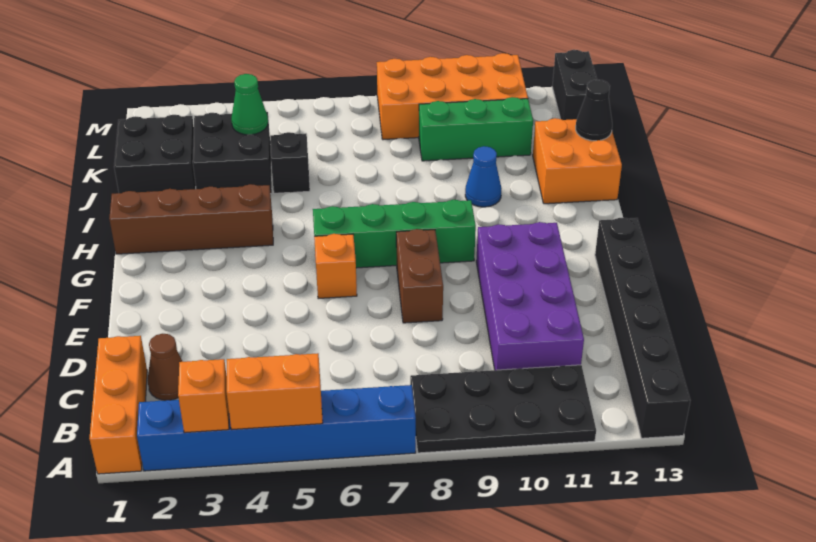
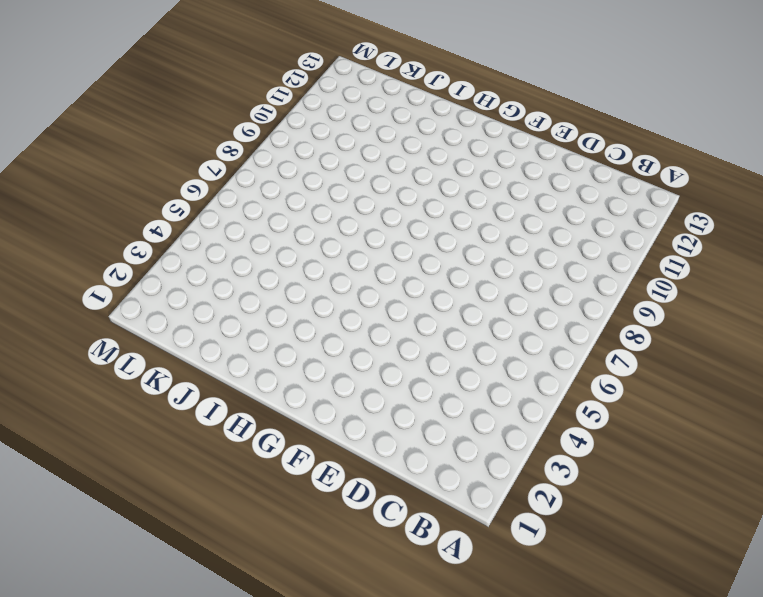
none -> orange 1x3 brick [89,336,147,474]
none -> blue 1x6 brick [137,385,416,471]
none -> black 2x4 plate [410,365,596,453]

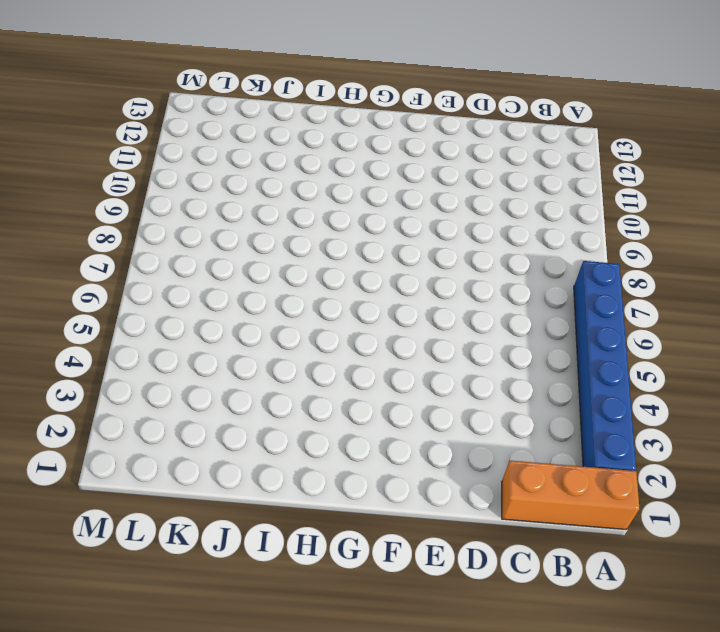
none -> black 2x4 plate [410,365,596,453]
none -> black 1x6 brick [595,218,690,438]
none -> brown 1x1 cone [147,334,183,400]

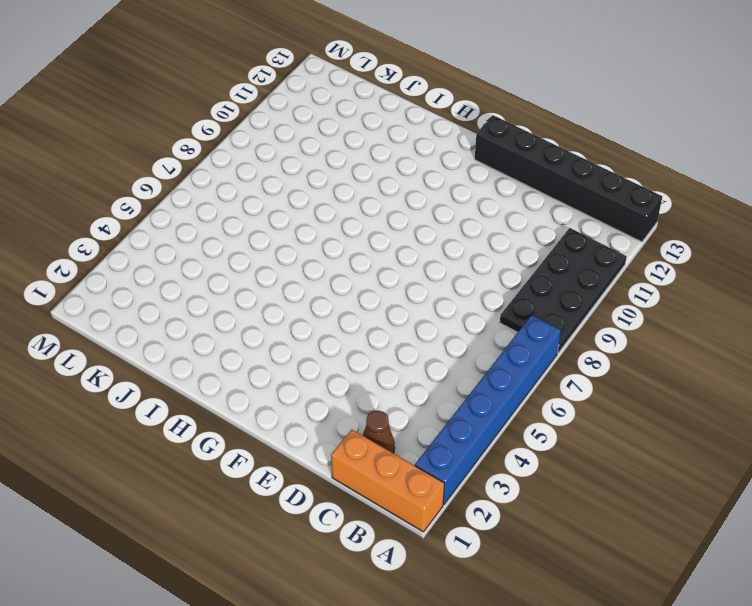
none -> purple 2x4 brick [476,222,584,370]
none -> brown 1x2 brick [396,229,443,323]
none -> orange 1x1 brick [314,234,357,299]

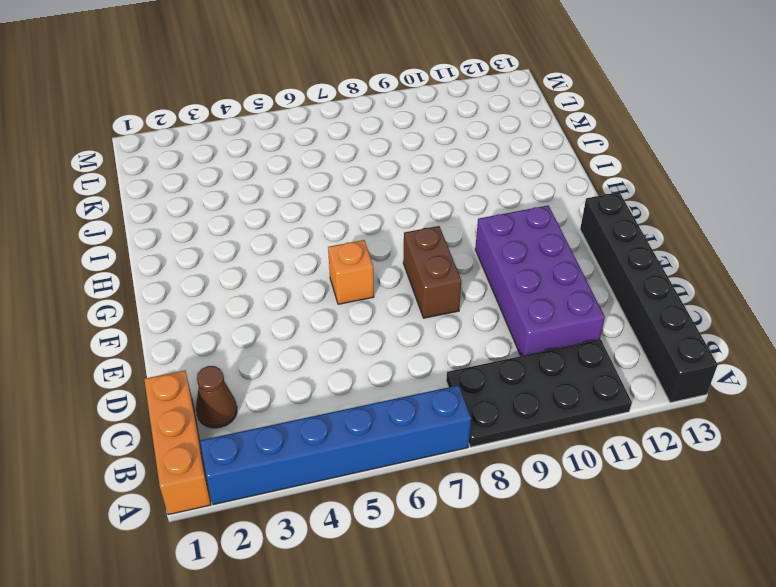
none -> green 1x4 brick [313,200,476,268]
none -> brown 1x4 brick [109,184,273,254]
none -> blue 1x1 cone [465,146,502,207]

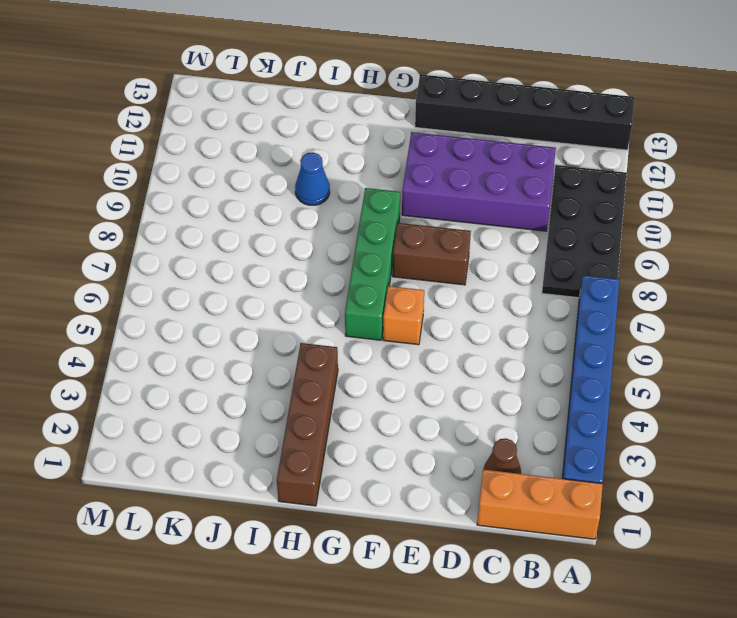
none -> orange 2x2 brick [533,118,622,204]
none -> black 2x2 brick [114,115,196,193]
none -> black 2x2 brick [193,112,272,194]

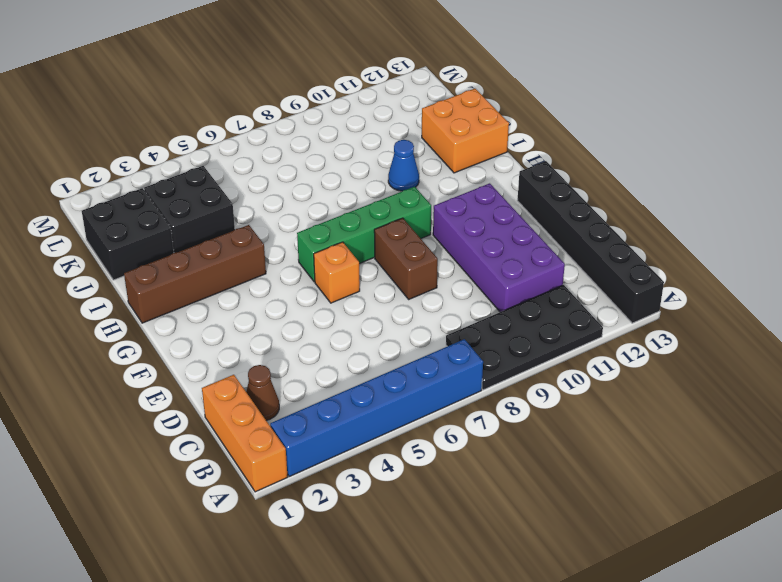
none -> black 1x1 brick [270,132,310,193]
none -> green 1x3 brick [419,97,533,161]
none -> orange 2x4 brick [377,53,528,140]

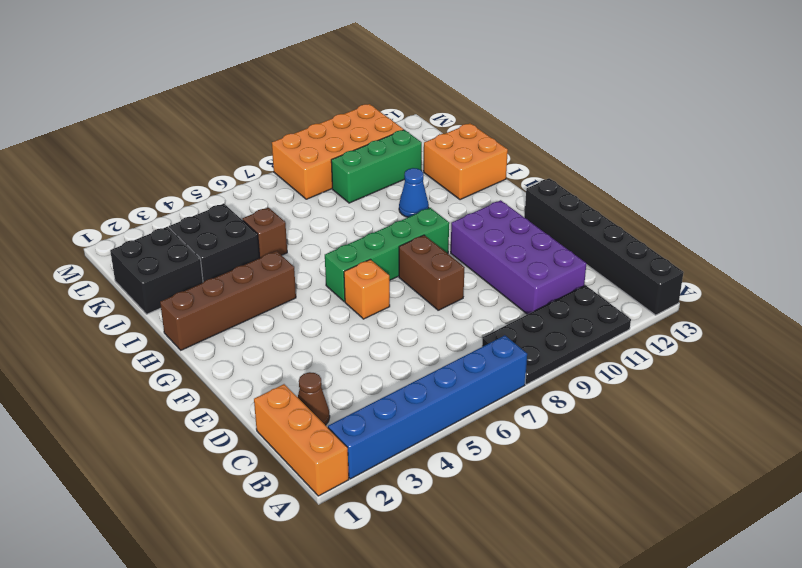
brown 1x1 brick [242,208,287,258] -> black 1x1 brick [270,132,310,193]
none -> black 1x2 brick [552,50,597,120]
none -> orange 1x1 brick [178,359,229,433]
none -> orange 1x2 brick [227,353,323,429]

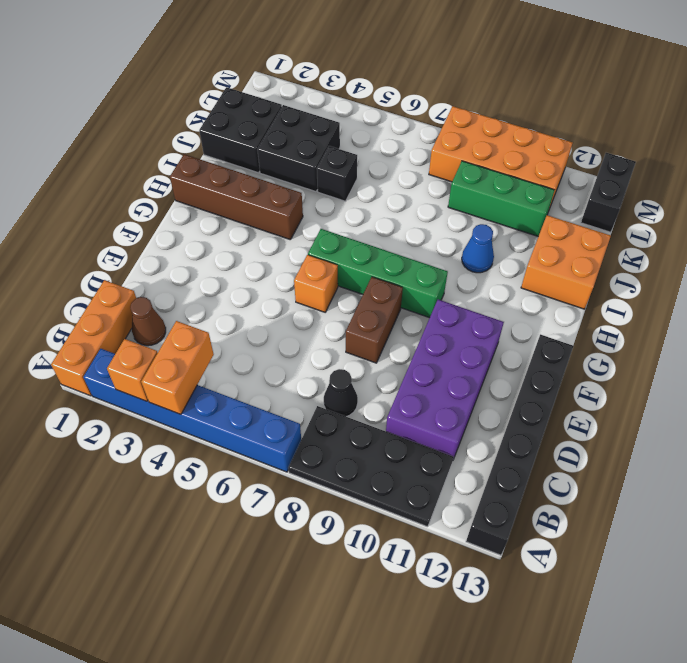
orange 1x2 brick [141,321,214,414] -> orange 1x2 brick turned to [227,353,323,429]
black 1x1 cone [324,369,358,417] -> black 1x1 cone moved to [576,80,612,141]
none -> green 1x1 cone [231,74,268,135]

